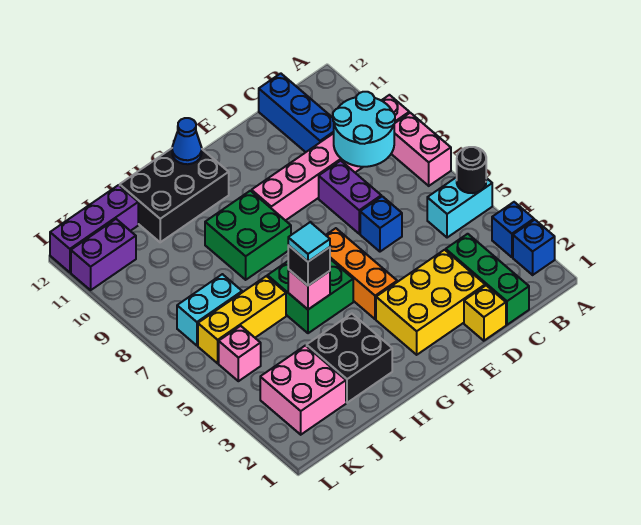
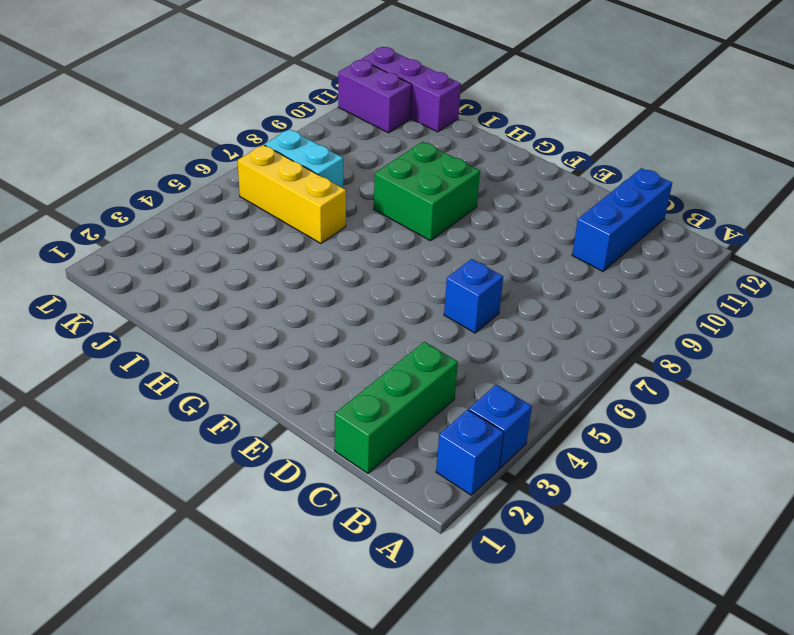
none -> cyan 1x2 brick [427,177,492,238]
none -> pink 1x2 brick [391,113,451,186]
none -> pink 1x6 brick [252,95,409,221]

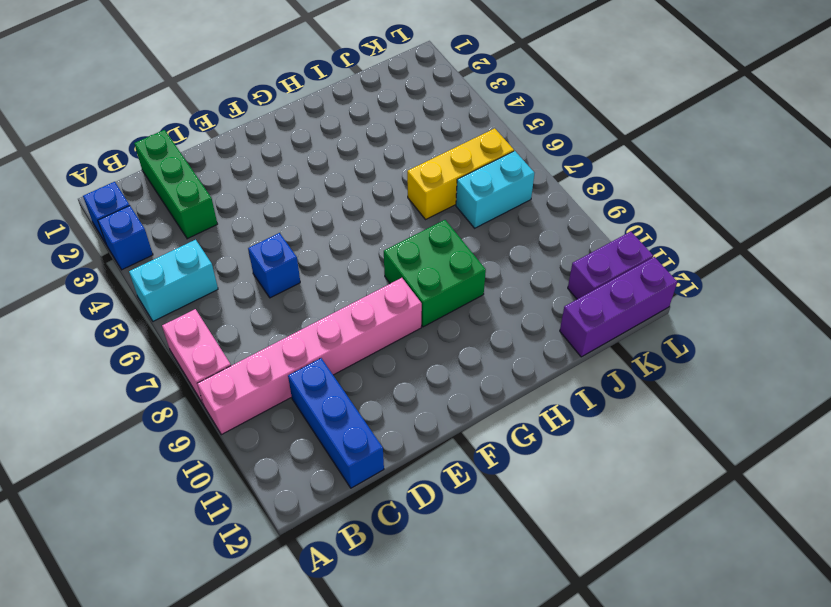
none -> yellow 1x1 brick [464,286,506,341]
none -> yellow 2x3 brick [376,250,485,355]
none -> purple 1x2 brick [319,161,381,234]

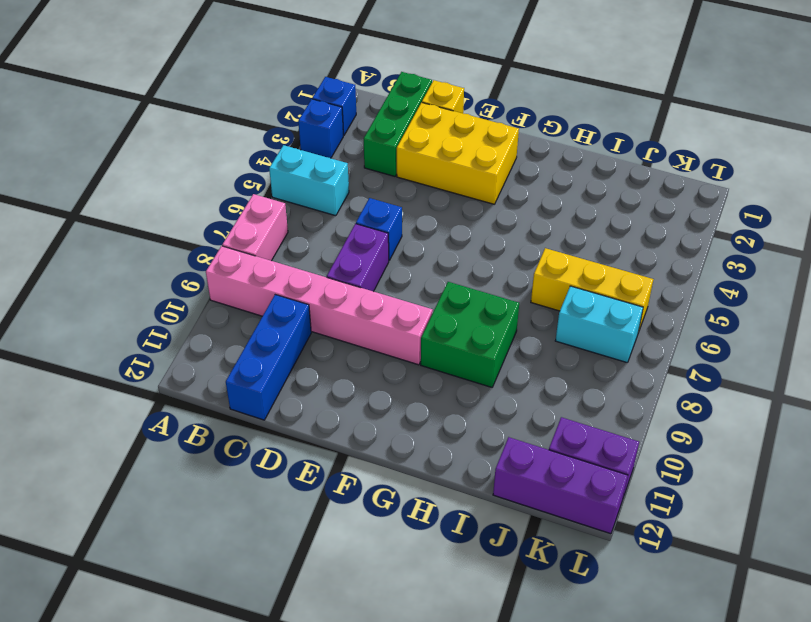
none -> orange 1x3 brick [326,228,397,319]
none -> green 2x2 brick [267,259,353,333]
none -> black 2x3 brick [120,148,229,242]

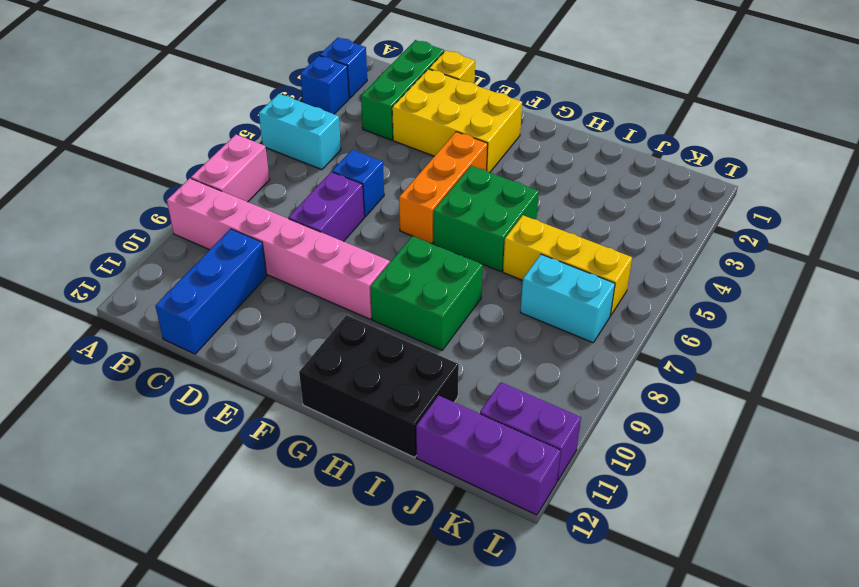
none -> black 2x2 brick [307,314,392,403]
none -> pink 2x2 brick [260,346,346,435]
none -> pink 1x1 brick [219,326,261,381]

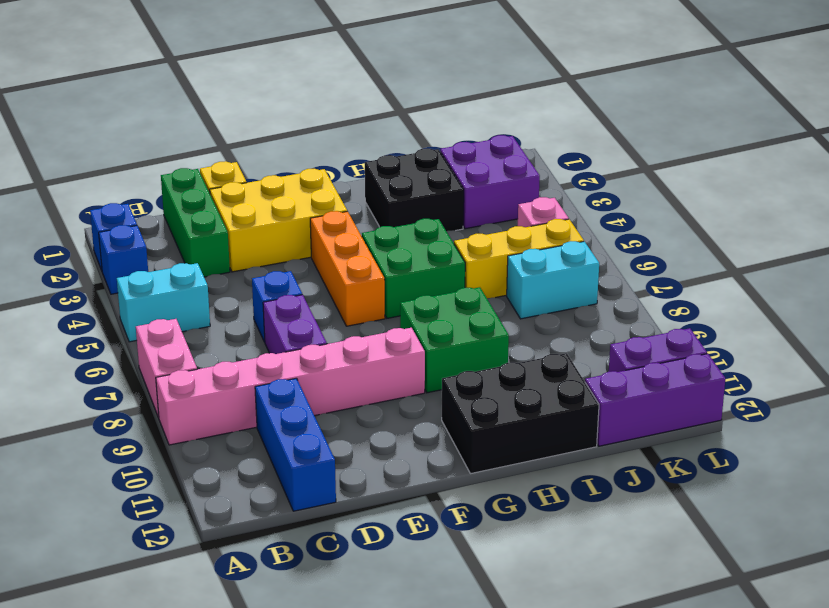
purple 2x2 brick [440,135,540,229] -> pink 2x2 brick [260,346,346,435]
none -> black 1x1 round brick [457,147,486,193]
none -> cyan 2x2 round brick [333,92,395,167]
none -> blue 1x1 cone [172,118,202,164]

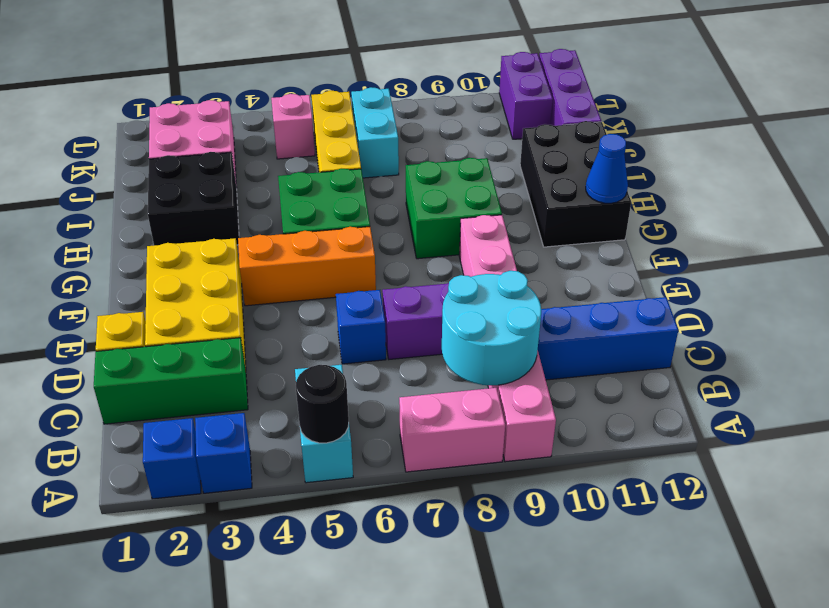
none -> pink 1x1 brick [288,269,330,309]
none -> black 1x1 brick [288,245,330,286]
none -> cyan 1x1 tile [288,222,330,262]

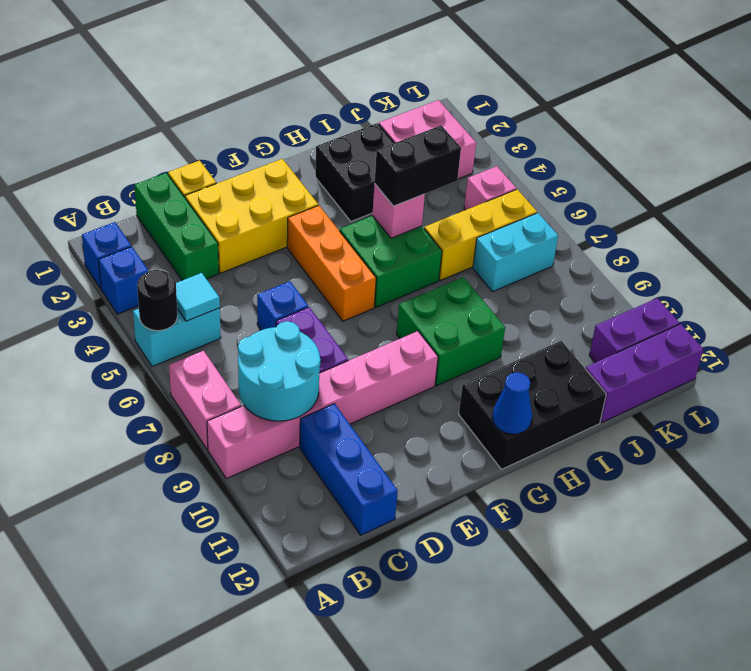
cyan 1x1 tile [176,273,220,321] -> cyan 1x1 tile moved to [288,222,330,262]
black 1x2 brick [375,125,461,206] -> black 1x1 brick [288,245,330,286]

